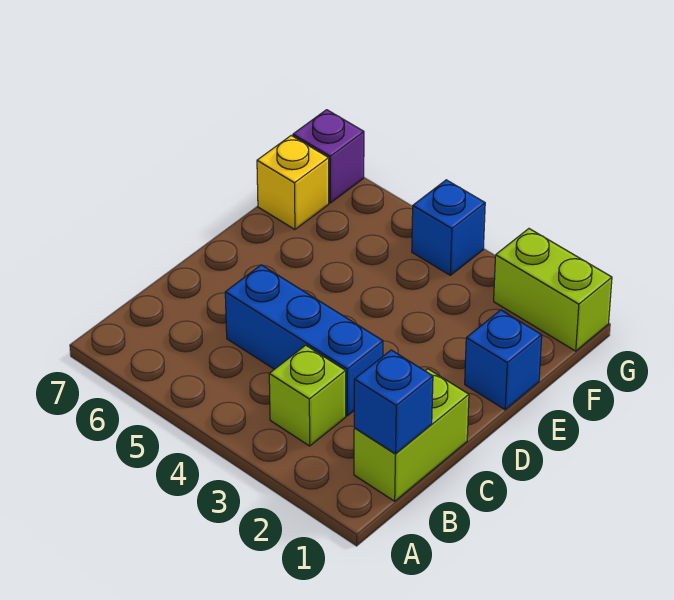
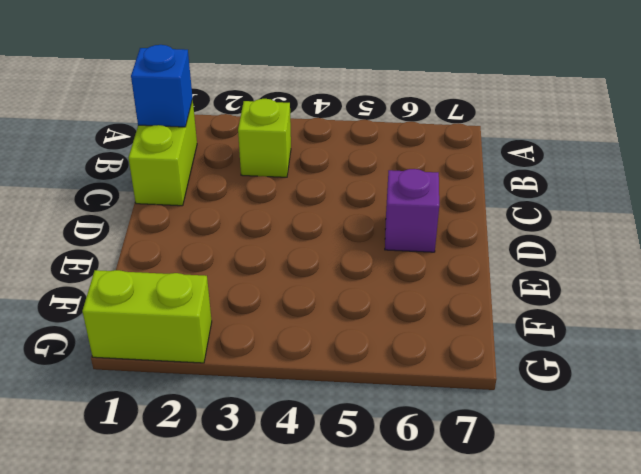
purple 1x1 brick [385,169,439,252] -> purple 1x1 brick moved to [293,110,364,203]
none -> blue 1x3 brick [225,265,383,416]
none -> blue 1x1 brick [465,310,542,410]

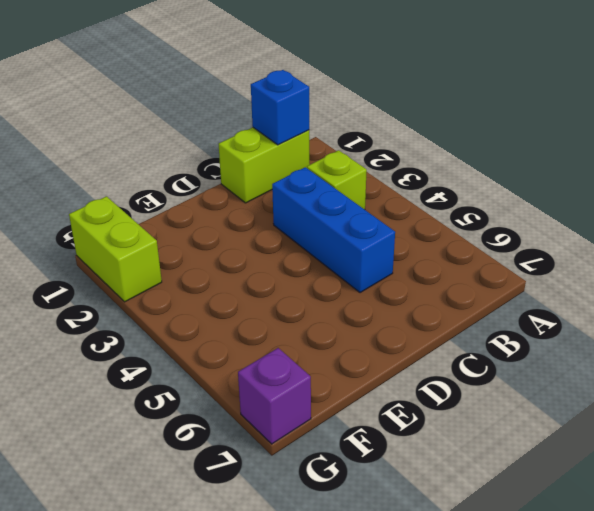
none -> blue 1x1 brick [465,310,542,410]
none -> yellow 1x1 brick [257,135,329,229]

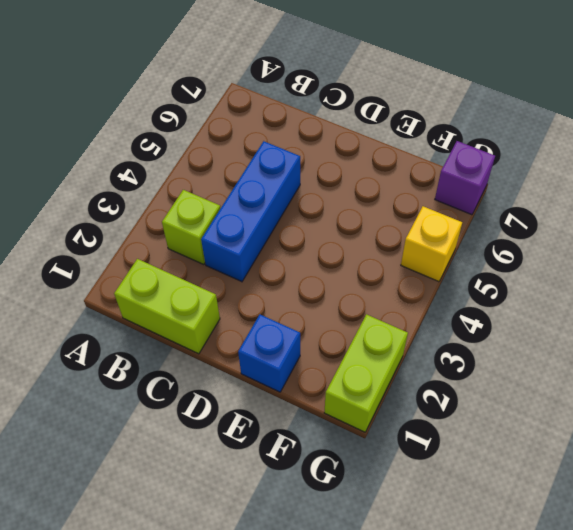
yellow 1x1 brick [401,206,462,282] -> yellow 1x1 brick moved to [257,135,329,229]
none -> blue 1x1 brick [412,180,485,275]
none -> blue 1x1 brick [354,350,433,454]

